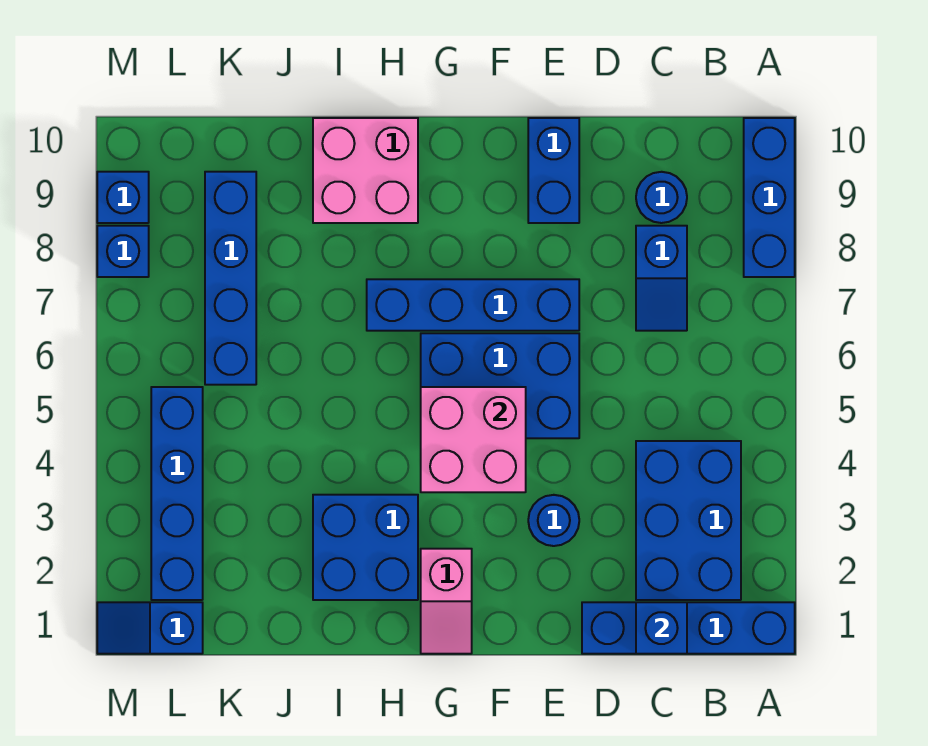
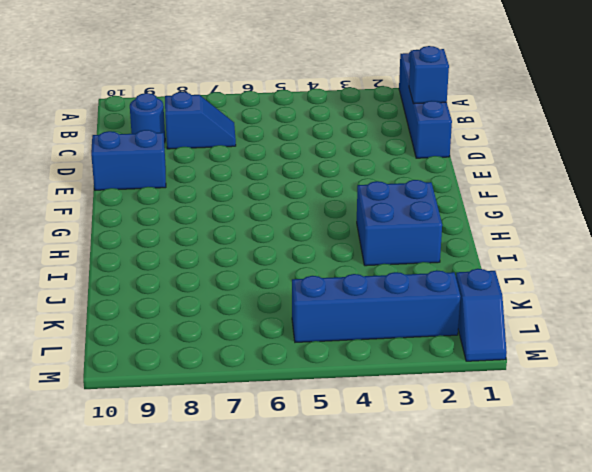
none -> blue 1x3 brick [744,118,795,277]
none -> blue 2x3 brick [636,441,741,600]
none -> blue 1x1 round brick [528,495,579,546]

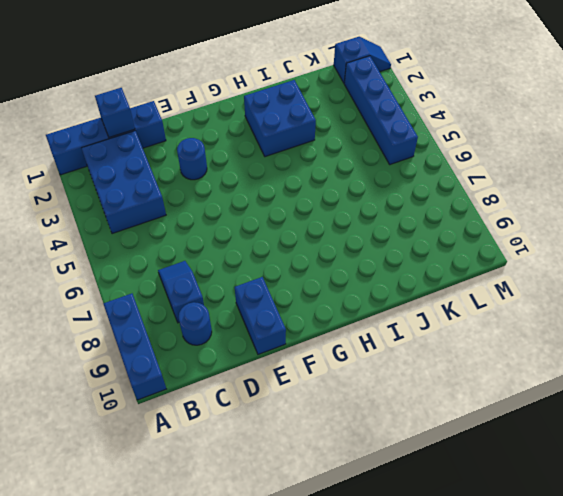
none -> blue 2x3 brick [421,333,579,438]
none -> blue 1x4 brick [367,279,579,331]
none -> pink 1x2 slope [421,549,472,654]

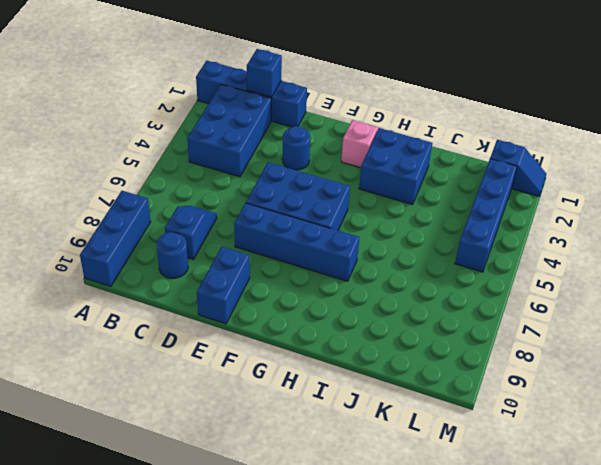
none -> pink 2x2 brick [313,118,418,223]
none -> blue 1x4 brick [205,172,256,385]
none -> blue 1x1 brick [97,226,149,277]

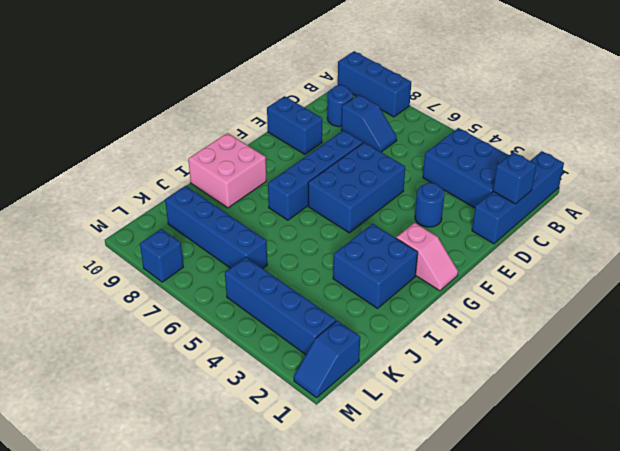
none -> blue 1x1 brick [97,172,149,223]
none -> pink 2x2 brick [421,387,526,492]

